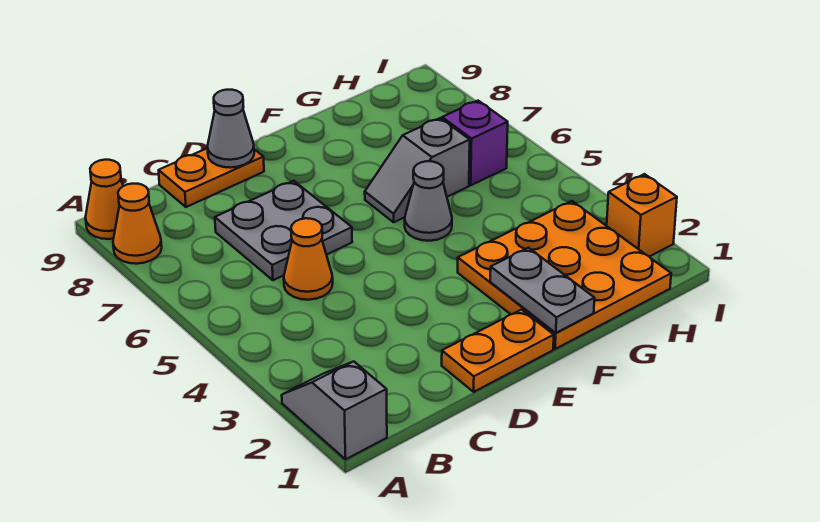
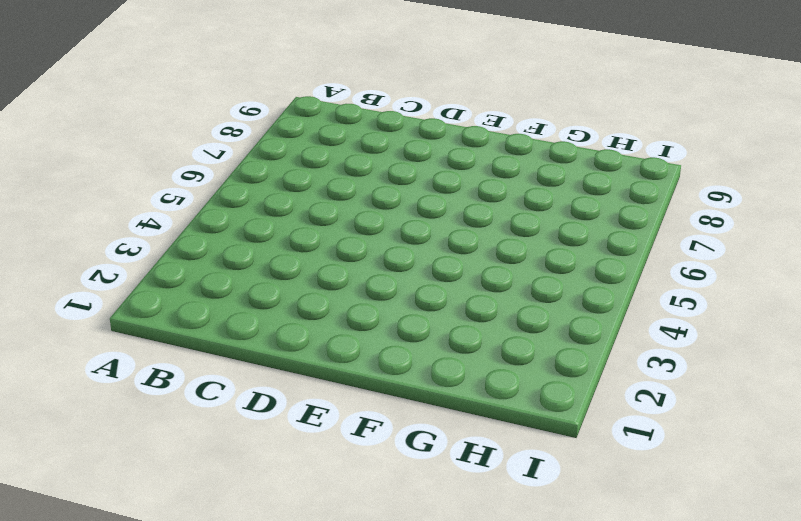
none -> grey 1x2 slope [282,361,387,459]
none -> orange 1x1 cone [113,184,162,264]
none -> orange 1x1 cone [86,160,123,239]

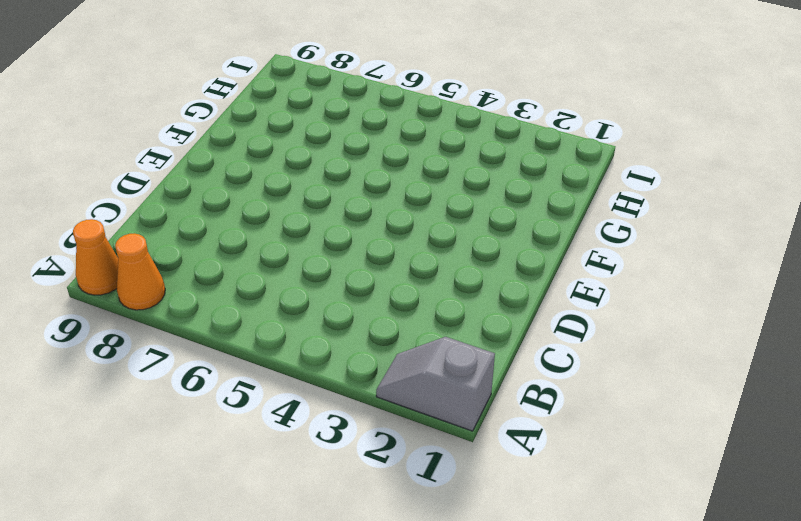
none -> orange 1x1 cone [284,218,333,300]
none -> grey 2x2 plate [215,181,352,280]
none -> orange 1x2 plate [159,148,264,207]

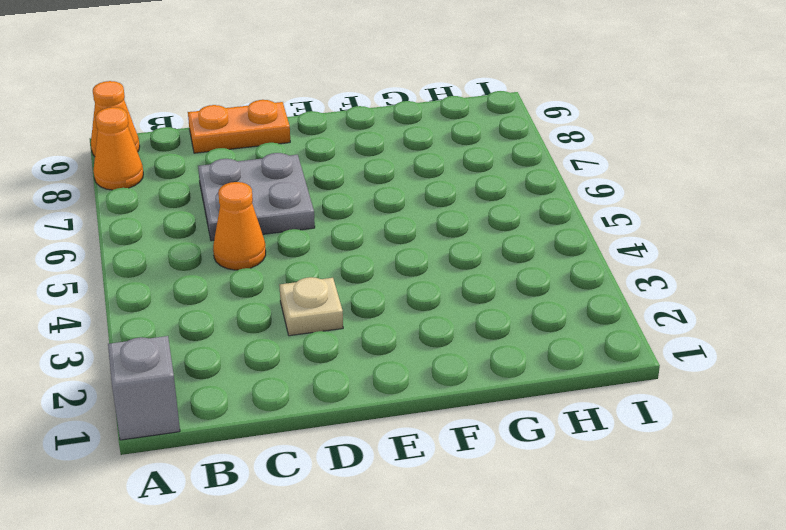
tan 1x1 plate [280,277,343,336] -> none
none -> orange 1x2 plate [442,310,554,392]
none -> orange 3x3 plate [458,201,671,349]
none -> grey 1x1 cone [405,161,452,241]

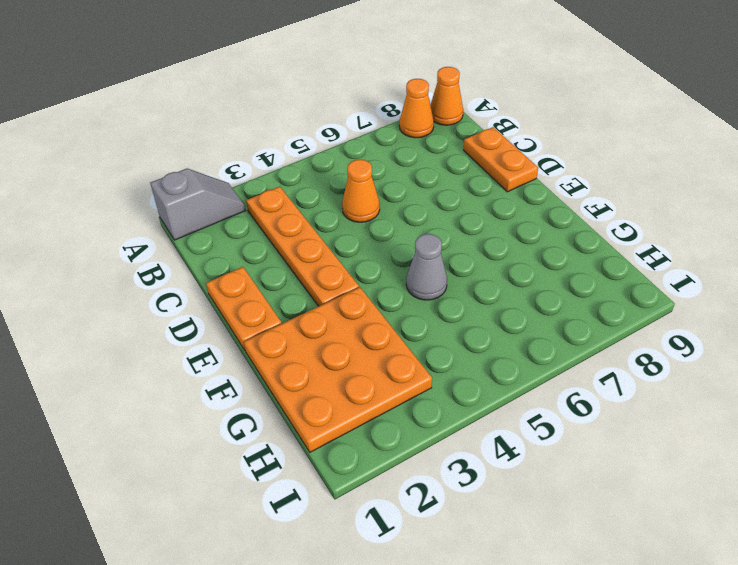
orange 1x4 plate [246,186,359,306] -> none
none -> grey 2x2 plate [215,181,352,280]
none -> grey 1x2 slope [365,118,470,222]
none -> purple 1x1 brick [442,101,508,185]

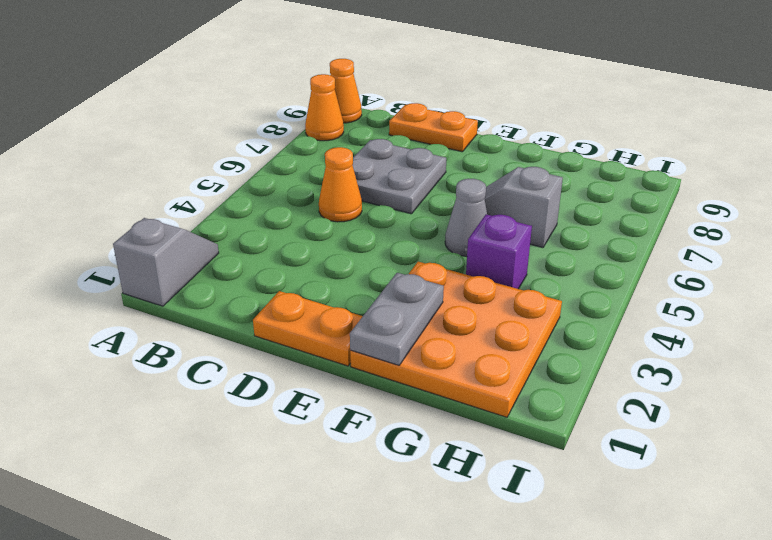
purple 1x1 brick [466,214,532,289] -> purple 1x1 brick moved to [442,101,508,185]
none -> orange 1x1 brick [607,174,677,257]
none -> grey 1x1 cone [207,90,254,168]

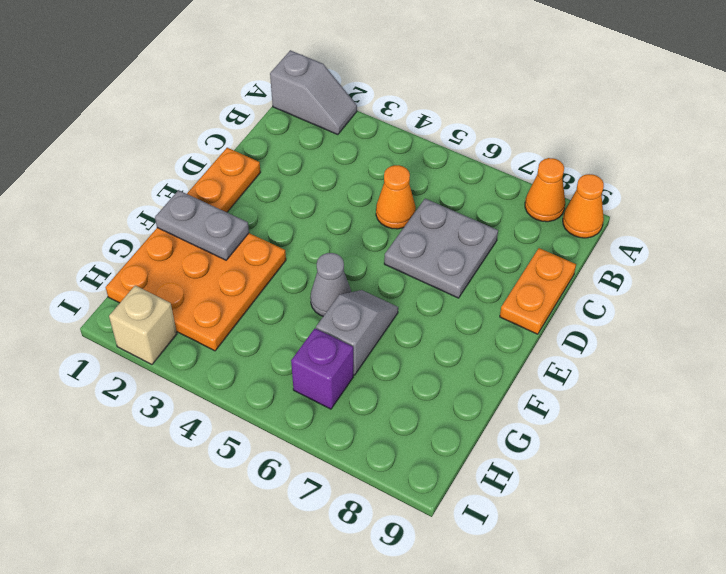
tan 1x1 brick [109,285,177,364] -> orange 1x1 brick [607,174,677,257]
none -> grey 1x1 cone [207,90,254,168]

